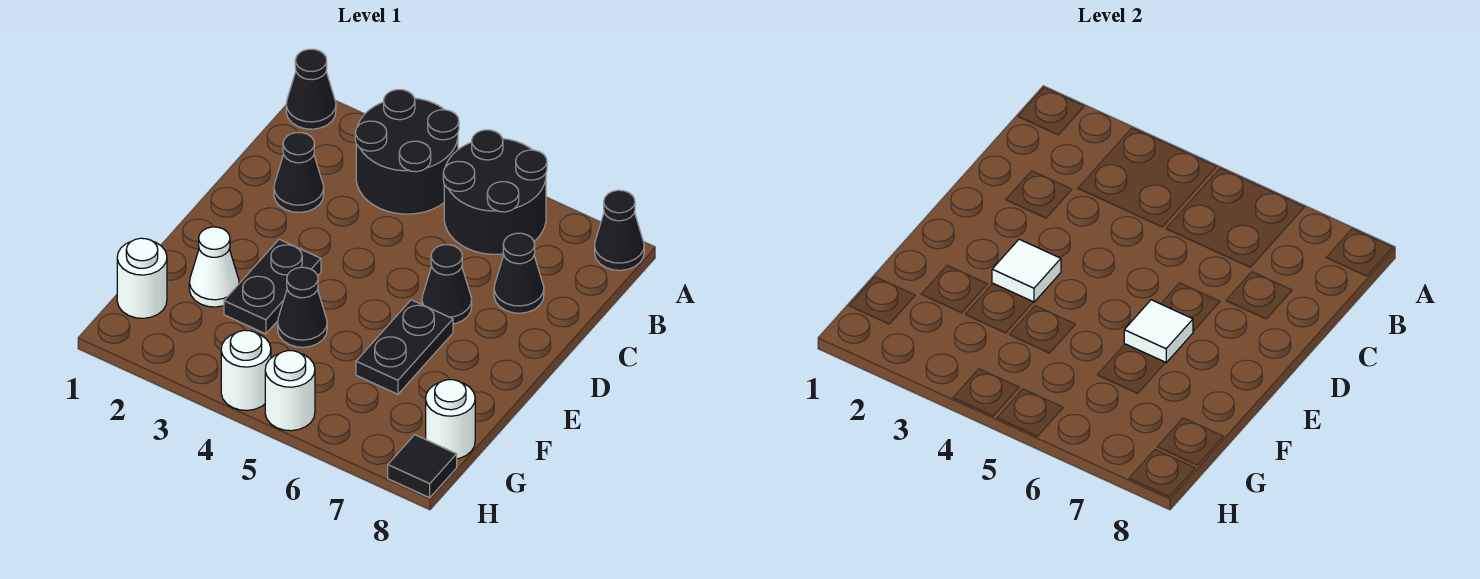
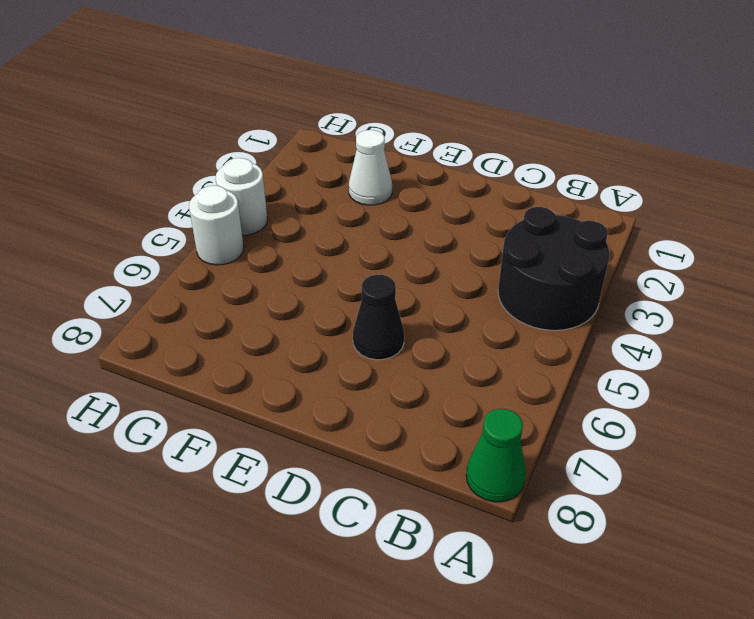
green 1x1 cone [466,409,526,502] -> black 1x1 cone [595,190,644,270]
none -> black 1x1 cone [286,49,336,129]
none -> black 2x2 round brick [443,130,547,254]
none -> black 1x1 cone [274,133,324,212]

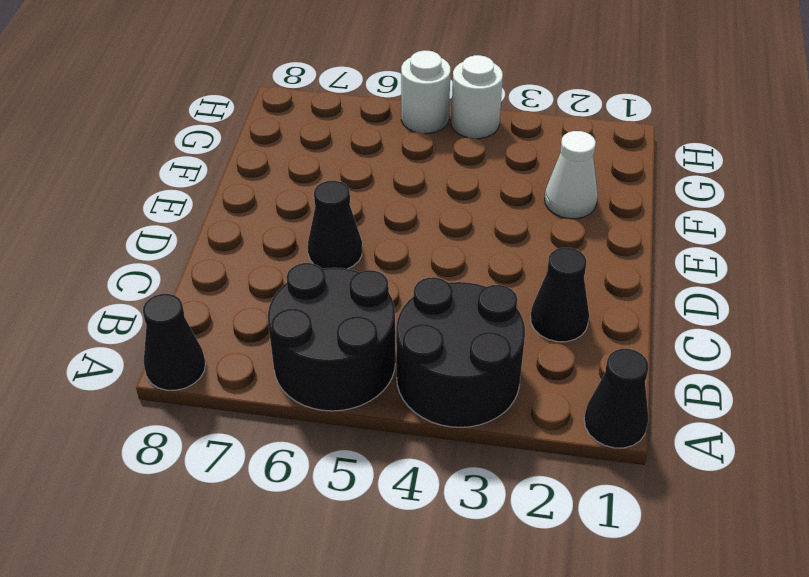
none -> black 1x1 cone [494,233,544,313]
none -> black 1x2 plate [224,239,321,334]
none -> black 1x2 plate [356,300,453,394]

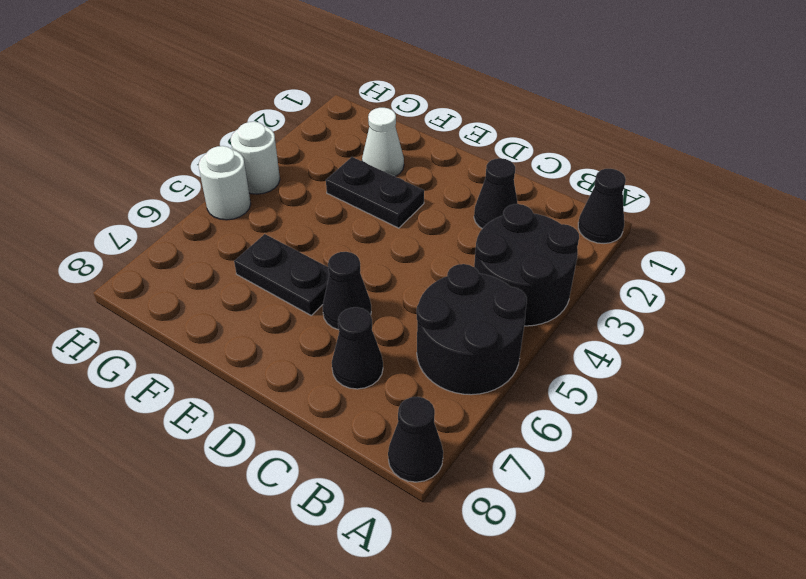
none -> black 1x1 cone [278,267,327,347]
none -> white 1x1 round brick [117,238,167,318]
none -> white 1x1 round brick [426,380,475,459]

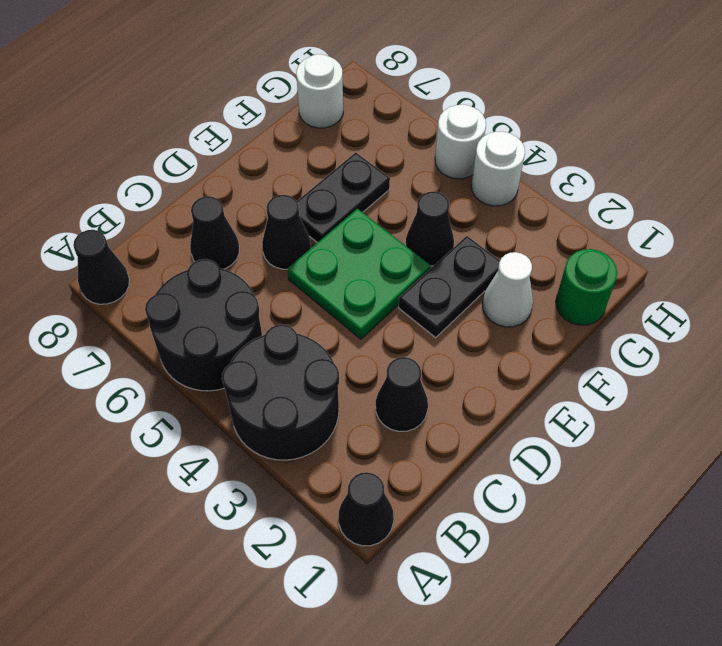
green 2x2 plate [287,209,431,339] -> none
green 1x1 round brick [556,249,617,325] -> white 1x1 round brick [117,238,167,318]
none -> black 1x1 tile [388,435,457,498]
none -> white 1x1 tile [992,239,1061,302]
none -> white 1x1 tile [1124,300,1193,363]

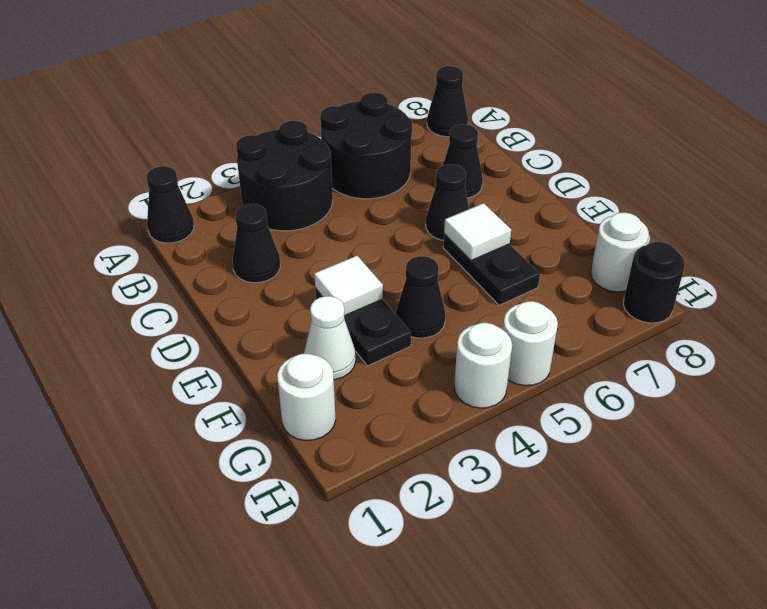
black 1x1 round brick [623,242,685,323] -> black 1x1 tile [388,435,457,498]

